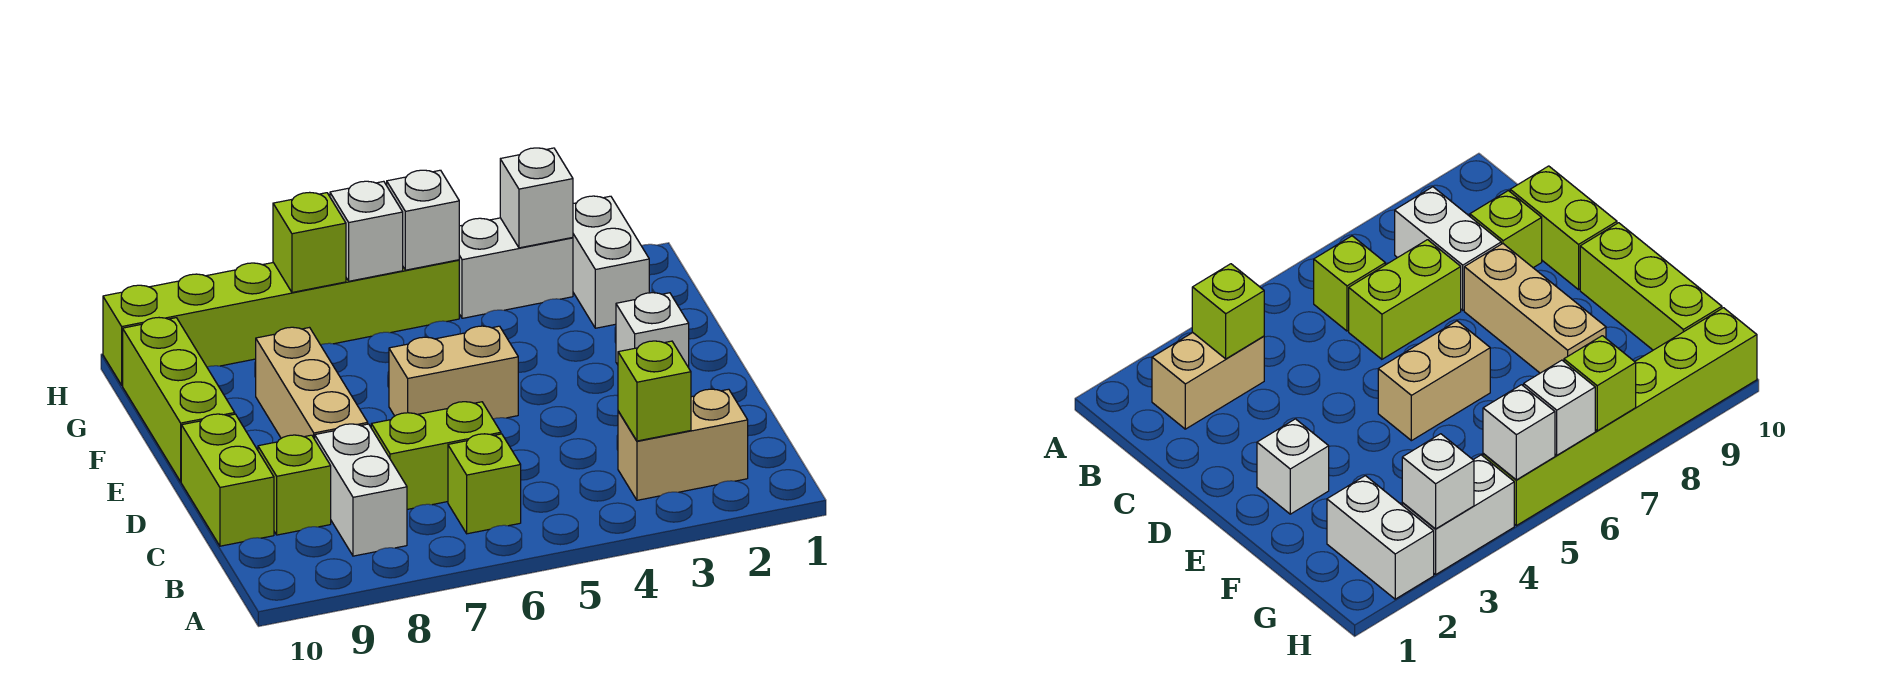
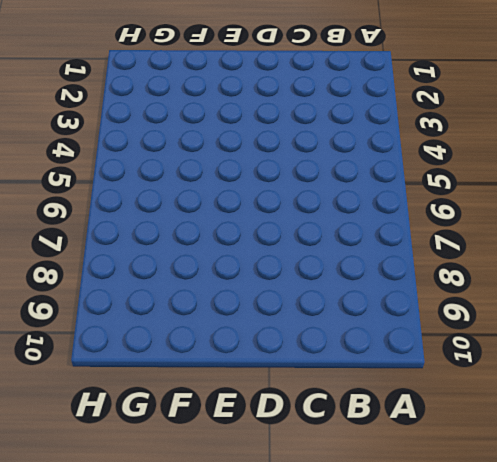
none -> tan 1x2 brick [618,389,748,500]
none -> lime 1x1 brick [448,434,521,534]
none -> white 1x2 brick [315,424,407,556]

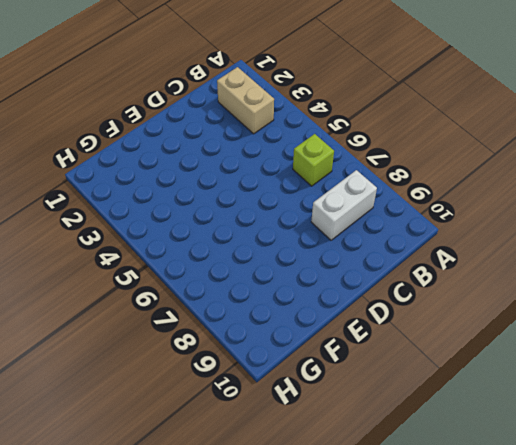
none -> lime 1x2 brick [371,402,501,509]
none -> lime 1x1 brick [258,435,331,535]
none -> lime 1x2 brick [181,414,274,546]

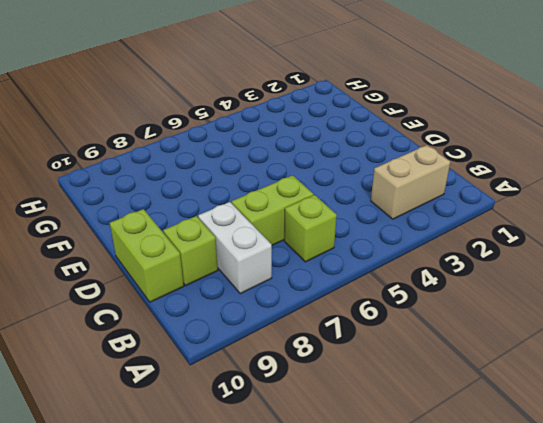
none -> tan 1x3 brick [256,327,368,439]
none -> white 1x1 brick [616,293,689,368]
none -> tan 1x2 brick [389,326,518,419]

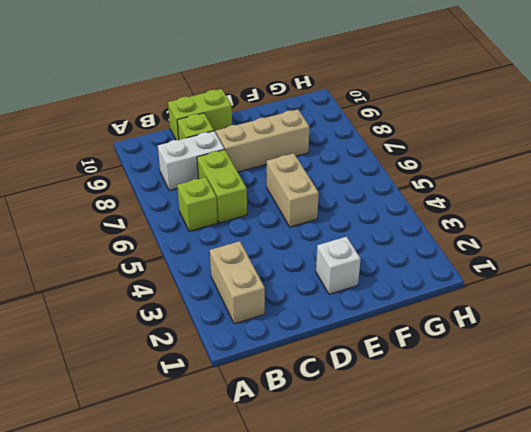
none -> lime 1x3 brick [123,318,235,482]
none -> white 1x2 brick [573,196,649,328]
none -> white 1x2 brick [459,218,573,318]

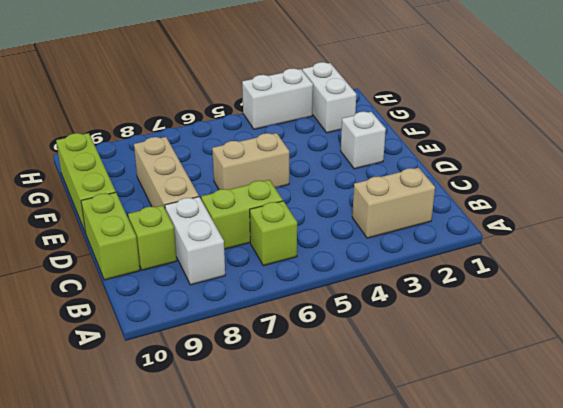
none -> lime 1x6 brick [103,260,459,385]
none -> lime 1x1 brick [618,341,691,441]
none -> white 1x1 brick [500,148,573,248]

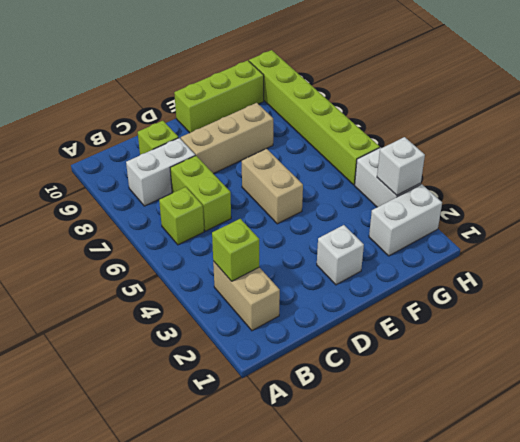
none -> lime 1x2 brick [181,414,274,546]
none -> white 1x1 brick [387,170,459,270]
none -> white 1x1 brick [330,181,403,281]

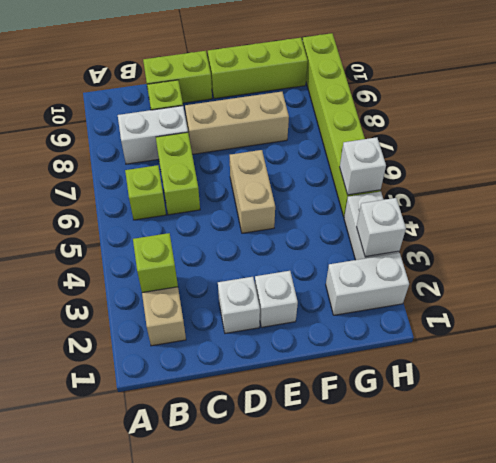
white 1x1 brick [218,277,260,333] -> white 1x1 brick moved to [330,181,403,281]
none -> lime 1x1 brick [273,192,346,292]

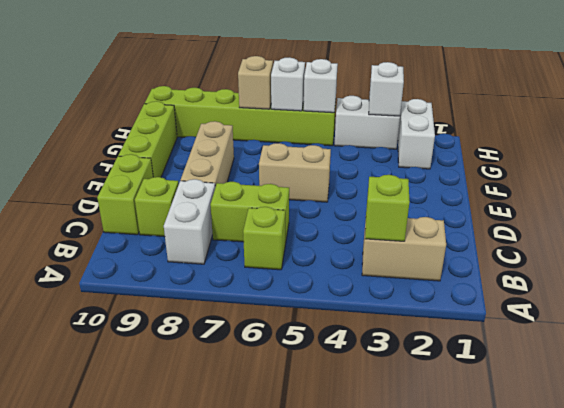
tan 1x1 brick [238,56,273,109] -> lime 1x1 brick [273,192,346,292]
none -> white 1x1 brick [616,293,689,368]

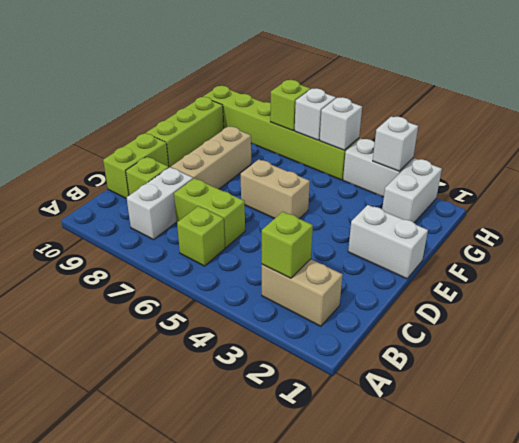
white 1x2 brick [348,205,428,279] -> white 1x1 brick [616,293,689,368]

